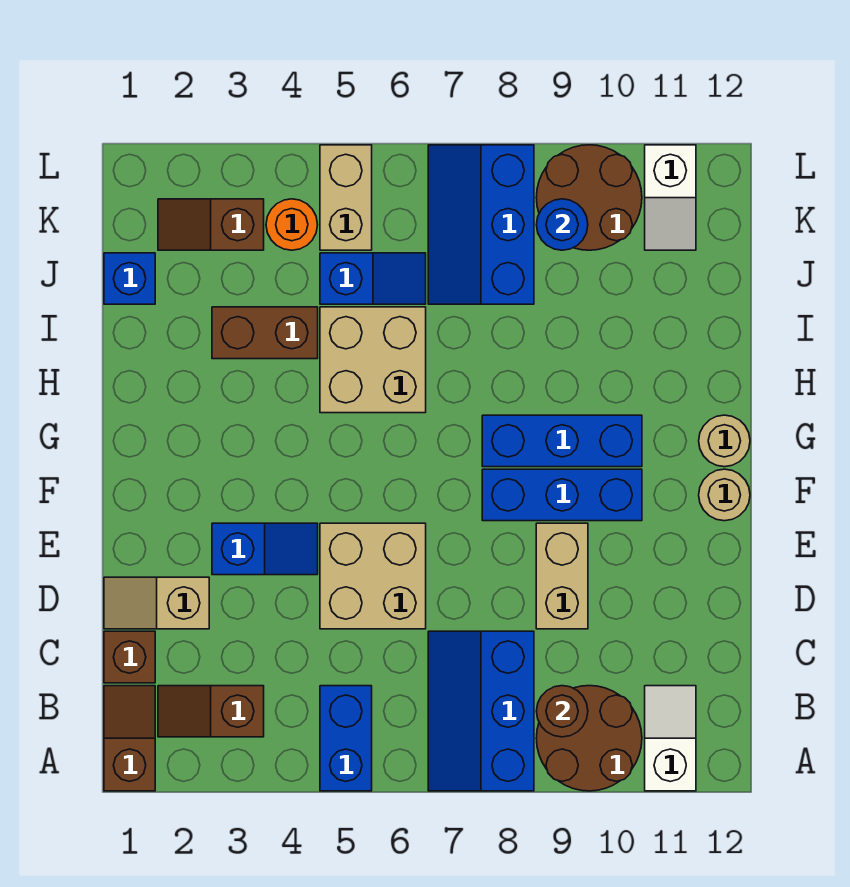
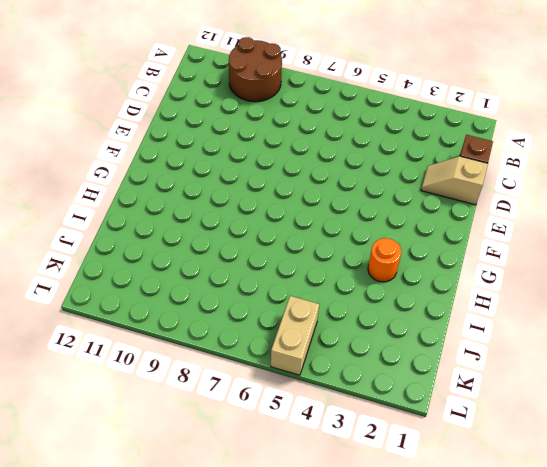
tan 1x2 slope [421,156,488,205] -> tan 1x2 slope turned to [104,577,209,629]
orange 1x1 round brick [368,238,401,282] -> orange 1x1 round brick moved to [266,199,318,250]
none -> brown 1x2 slope [104,686,155,791]
none -> blue 1x2 brick [320,686,372,791]
none -> blue 2x3 slope [428,631,534,791]

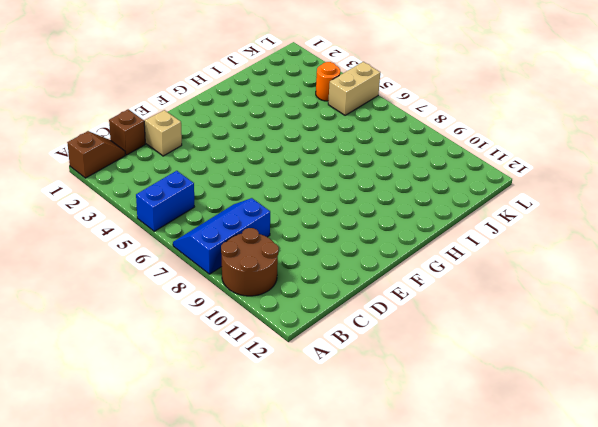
none -> white 1x2 slope [645,686,696,791]
none -> brown 1x2 slope [158,686,264,737]
none -> tan 2x2 brick [320,523,426,629]

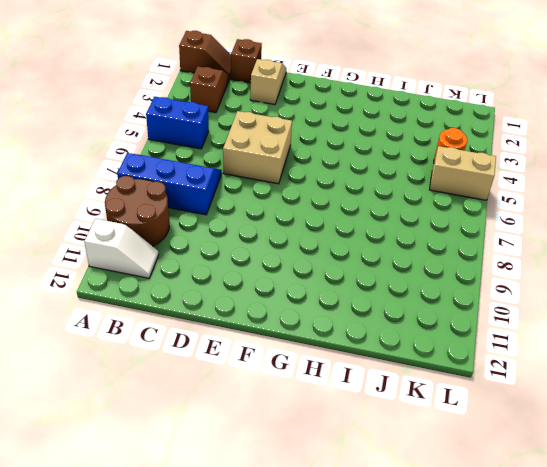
none -> tan 1x2 brick [536,523,588,629]
none -> blue 1x2 slope [212,523,318,575]
none -> blue 1x3 brick [482,469,642,521]

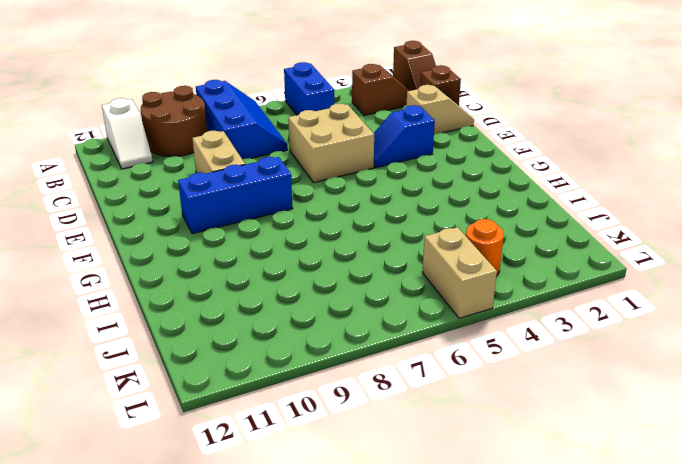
none -> tan 1x1 round brick [699,469,750,521]
none -> blue 1x3 brick [482,415,642,467]
none -> tan 1x1 round brick [699,415,750,467]

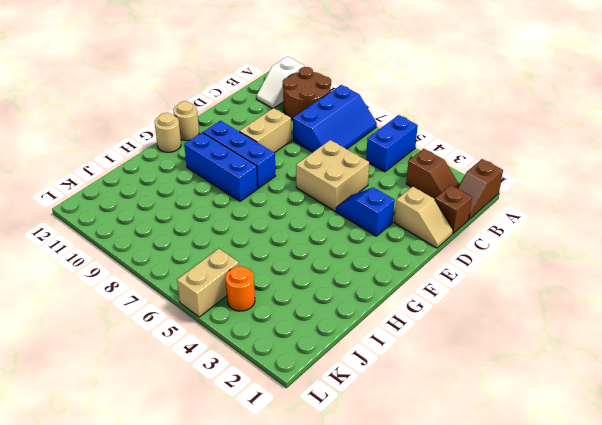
none -> tan 2x2 brick [320,307,426,413]
none -> brown 1x2 brick [212,307,318,359]
none -> blue 1x1 brick [104,253,155,304]

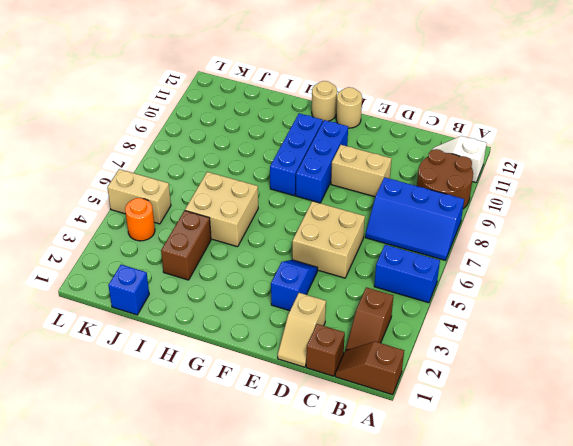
none -> blue 1x2 slope [320,253,426,304]
none -> blue 2x3 slope [428,145,534,304]
none -> brown 1x2 slope [158,199,264,250]

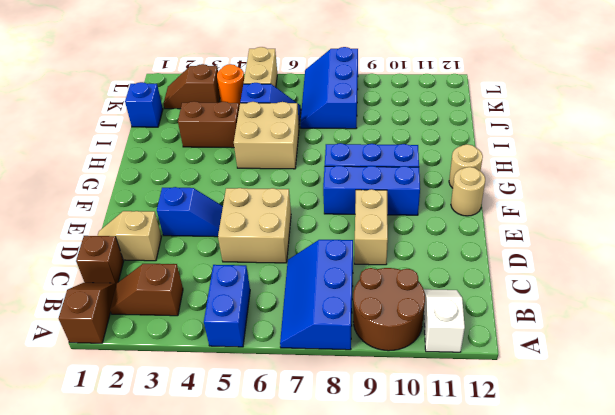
none -> brown 2x2 round brick [536,145,642,250]
none -> white 1x2 slope [645,145,696,250]
none -> brown 1x1 round brick [536,686,588,737]

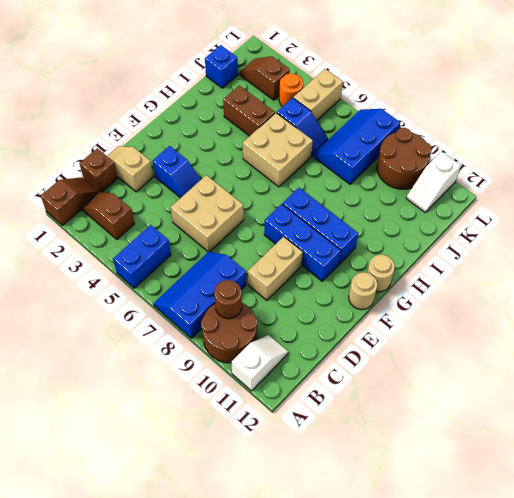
none -> blue 1x1 round brick [536,199,588,250]

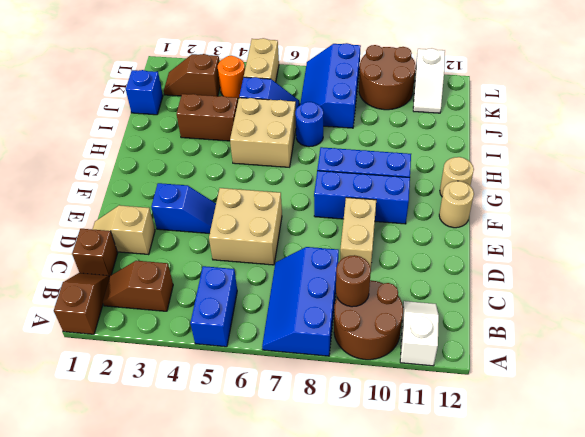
blue 1x1 round brick [295,102,323,147] -> blue 1x1 round brick moved to [536,199,588,250]

